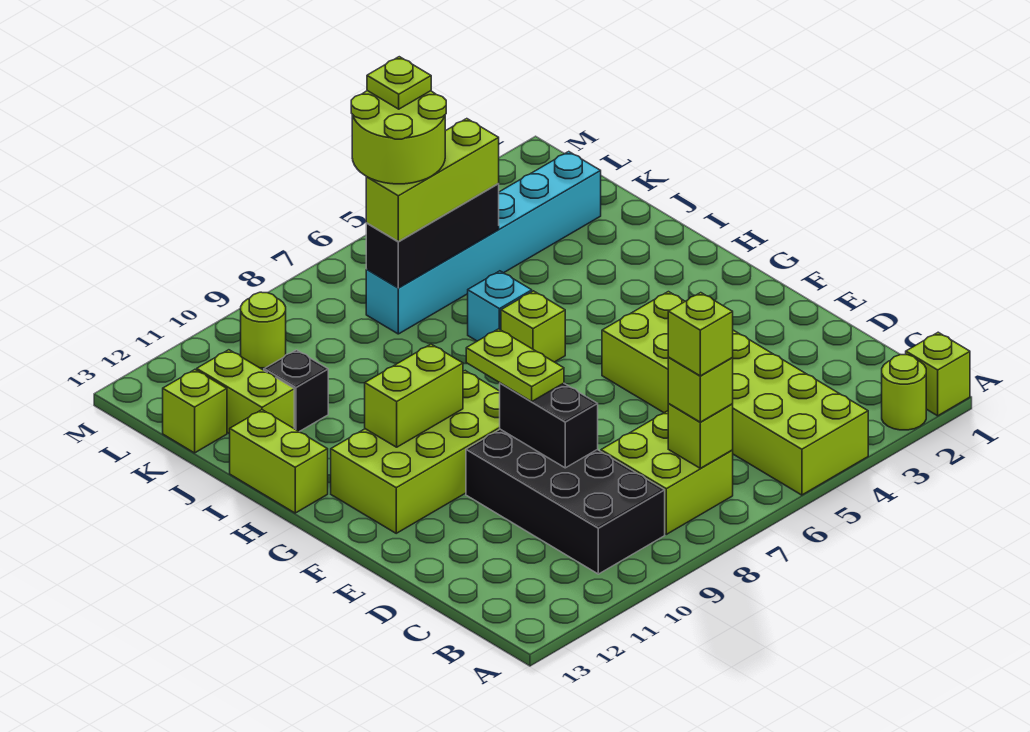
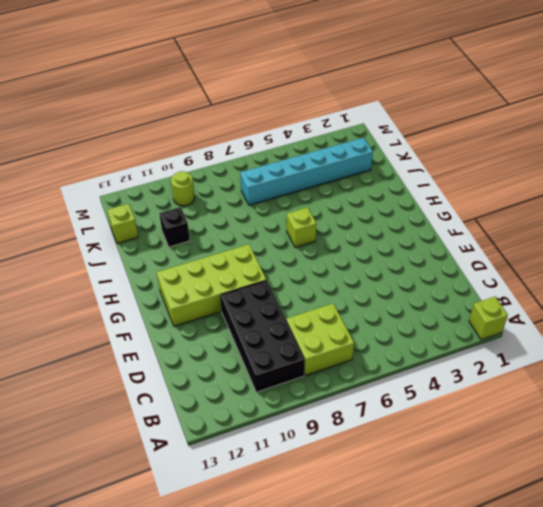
none -> lime 1x1 round brick [882,355,926,430]
none -> lime 2x6 brick [602,292,868,495]
none -> lime 1x2 brick [230,410,328,513]

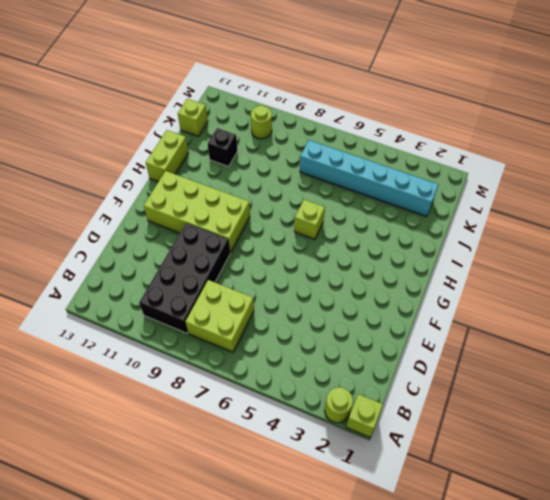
none -> lime 2x6 brick [602,292,868,495]
none -> cyan 1x1 brick [468,271,532,341]
none -> lime 1x2 brick [197,350,294,434]

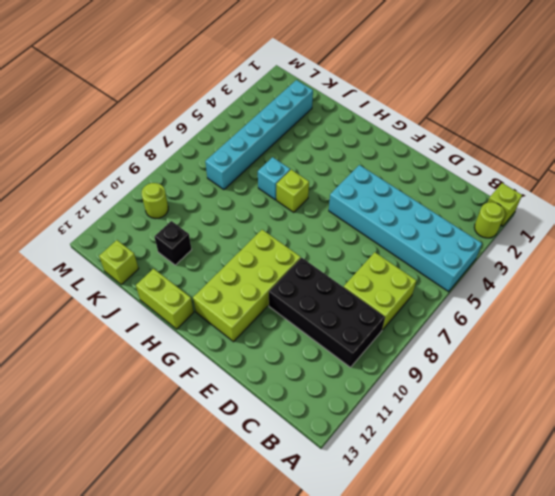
cyan 2x6 brick [329,165,482,292] -> lime 2x6 brick [602,292,868,495]
none -> lime 1x2 brick [197,350,294,434]
none -> lime 1x1 brick [668,404,733,468]
none -> black 1x2 brick [500,383,598,468]

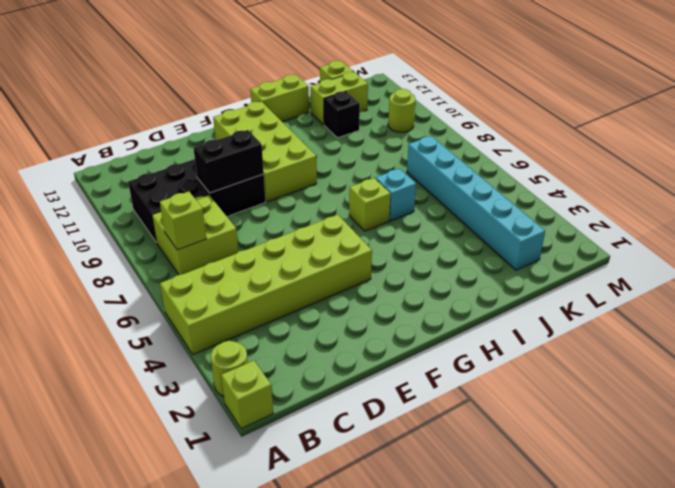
none -> lime 1x2 brick [365,344,463,447]
none -> black 1x3 brick [366,184,499,288]
none -> lime 1x1 brick [668,358,733,422]

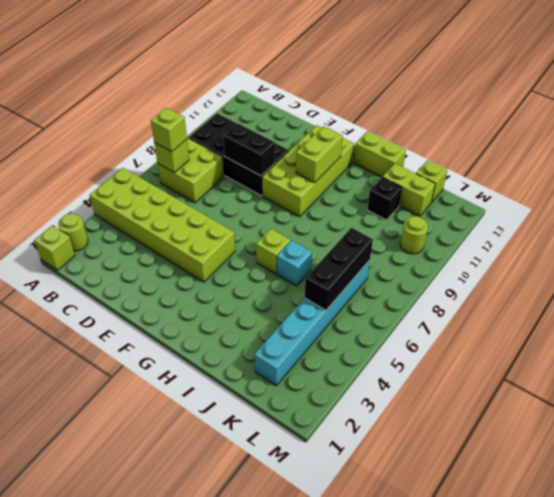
none -> lime 1x2 plate [466,329,564,401]
none -> lime 1x3 brick [366,119,499,241]
none -> lime 1x1 brick [668,293,733,376]

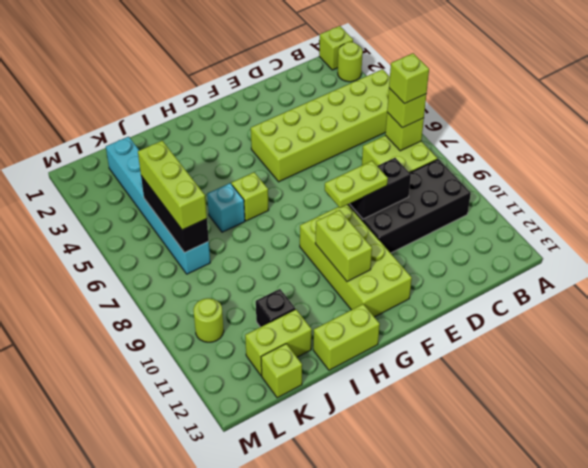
none -> lime 2x2 round brick [351,91,446,184]
none -> lime 1x1 plate [367,57,431,109]

